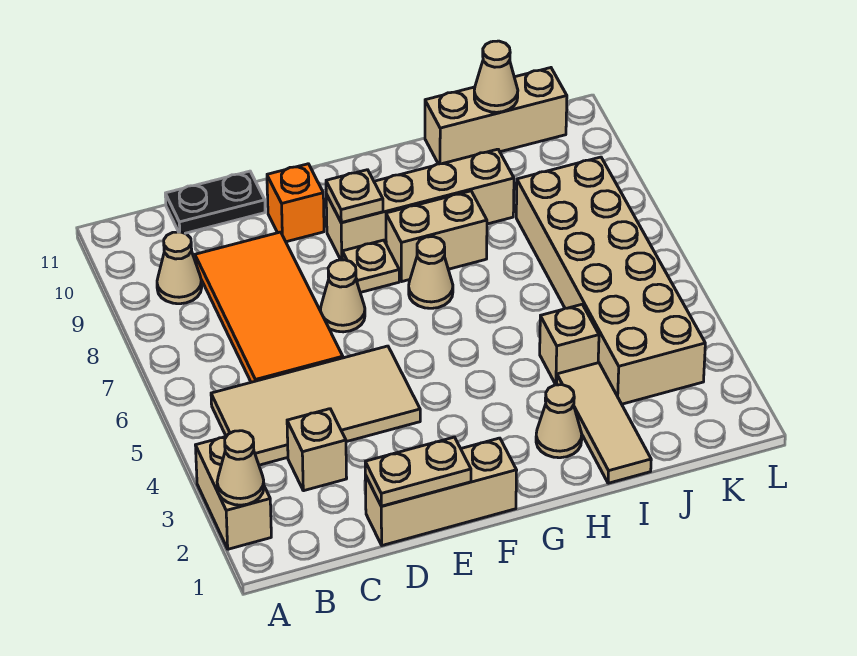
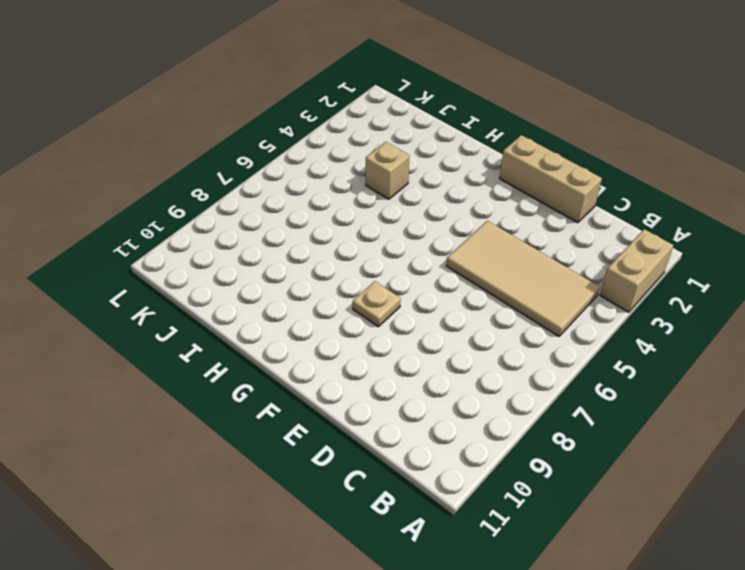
none -> tan 1x1 cone [157,232,202,304]
none -> tan 1x1 brick [287,409,347,491]
none -> orange 2x4 tile [195,232,343,382]

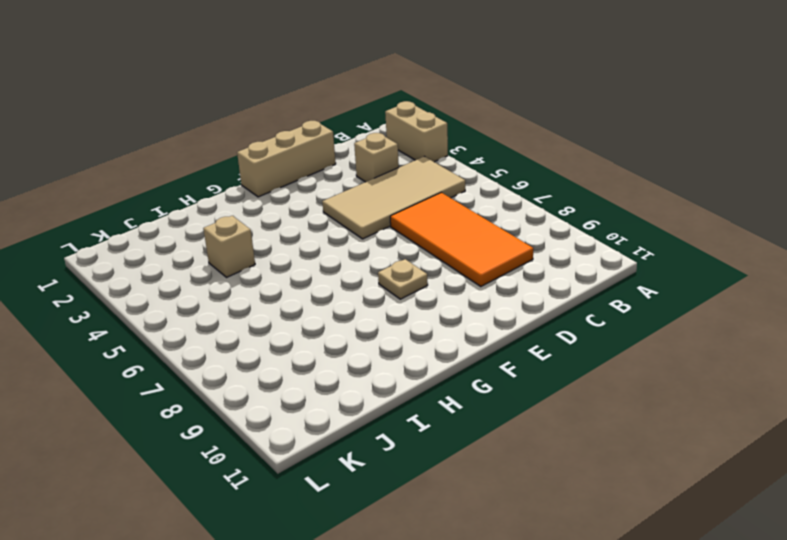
none -> tan 1x1 cone [157,232,202,304]
none -> black 1x2 plate [165,171,265,233]
none -> tan 1x1 cone [320,260,365,332]

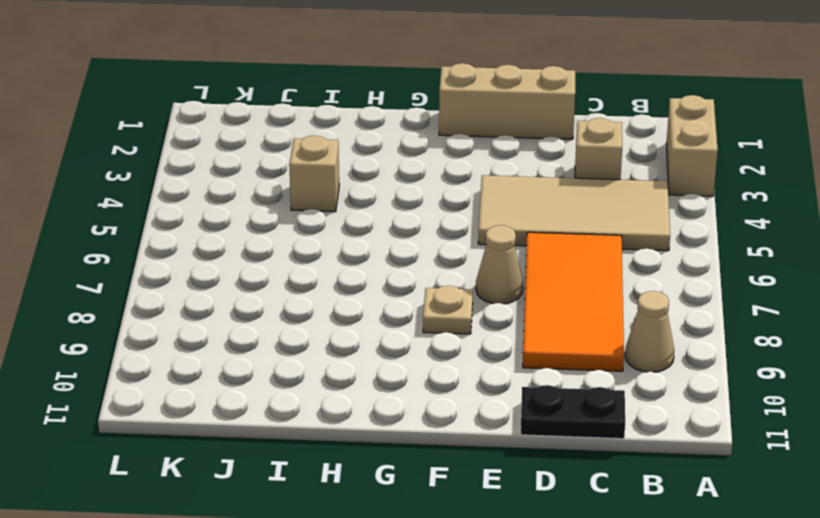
none -> orange 1x1 brick [267,164,324,242]
none -> tan 1x4 brick [326,149,514,260]
none -> tan 1x1 cone [409,237,453,308]

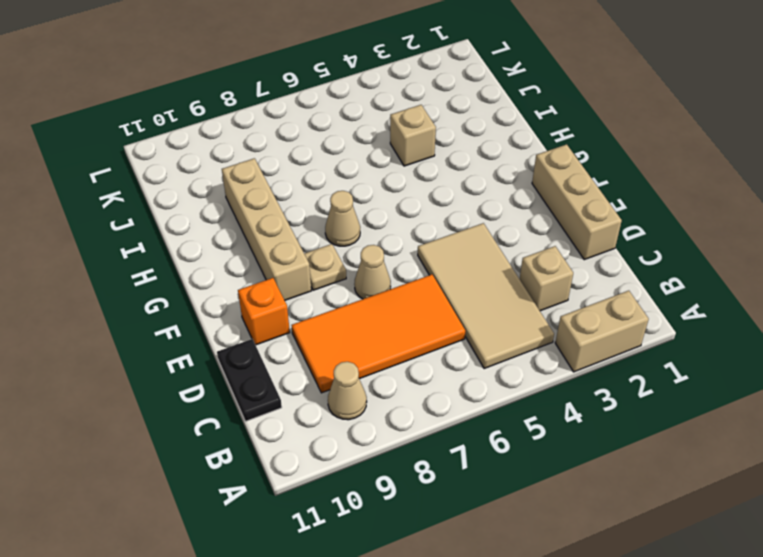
none -> tan 1x2 brick [386,191,487,282]
none -> tan 1x1 cone [536,385,582,458]
none -> tan 1x3 tile [557,363,651,483]

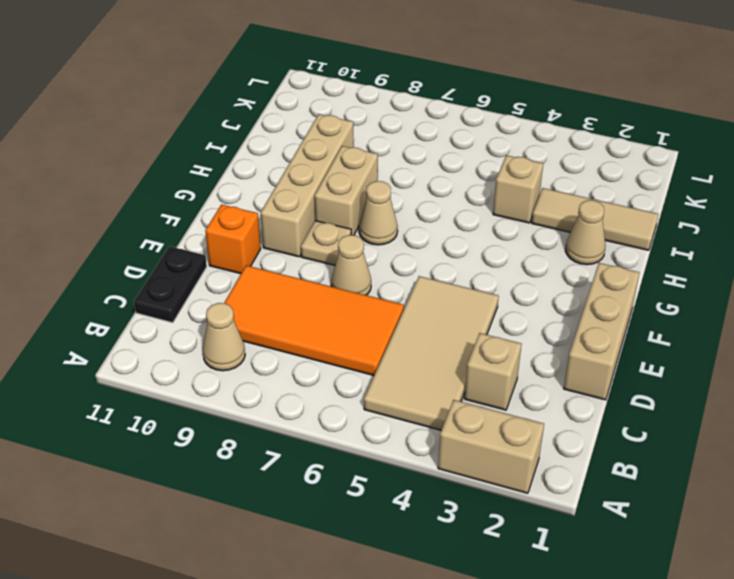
none -> tan 1x3 brick [425,68,567,164]
none -> tan 2x6 brick [516,157,705,404]
none -> tan 1x1 cone [217,431,264,505]

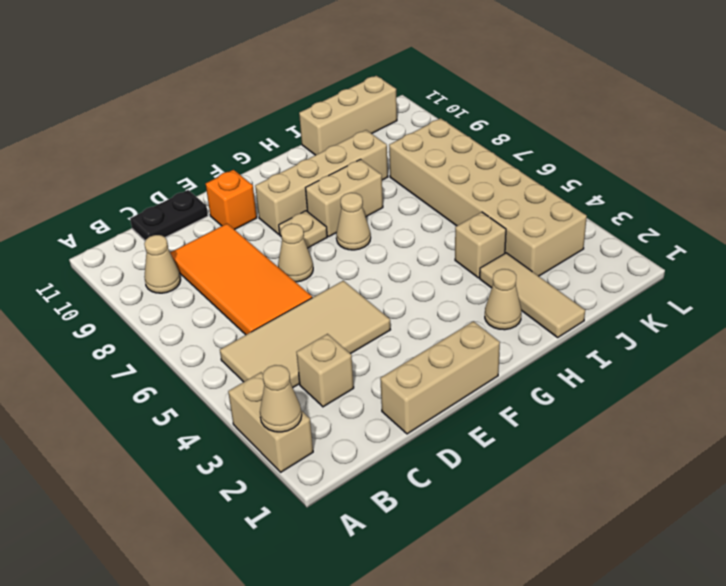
none -> tan 1x2 plate [365,437,471,506]
none -> tan 1x1 plate [326,170,383,222]
none -> tan 1x1 cone [474,41,518,112]

